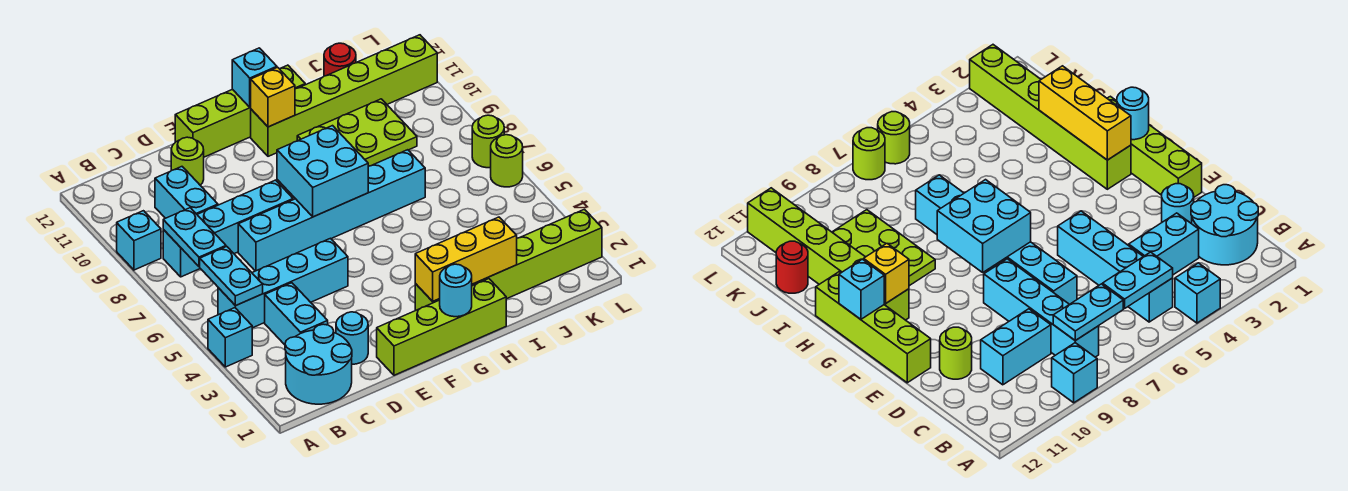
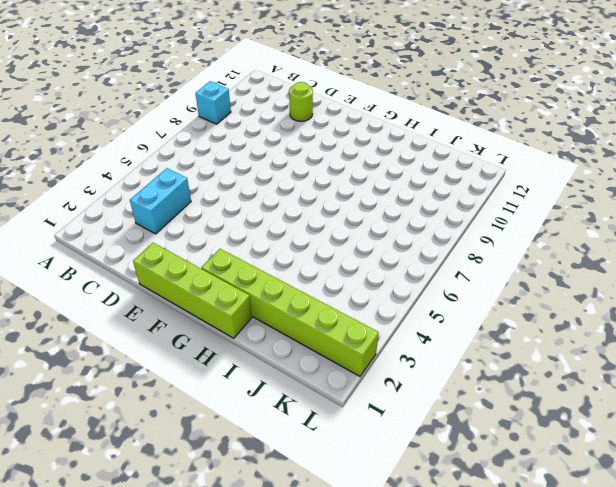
none -> cyan 1x1 brick [208,308,252,367]
none -> cyan 2x2 round brick [285,324,352,404]
none -> cyan 1x4 brick [218,238,348,328]

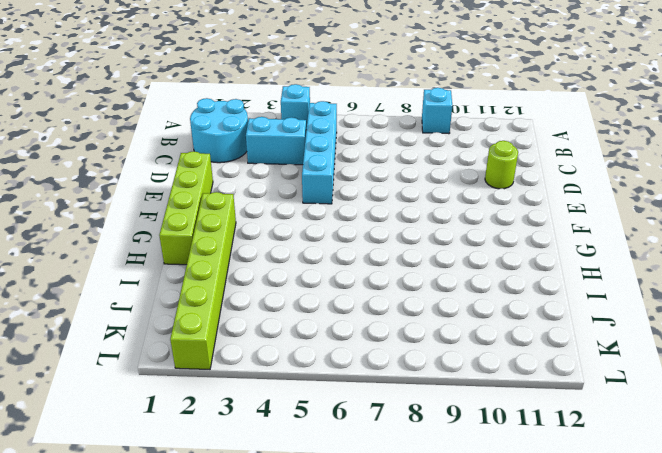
none -> cyan 1x4 brick [163,180,293,277]
none -> cyan 1x2 brick [155,167,218,218]
none -> cyan 1x1 round brick [336,312,368,364]

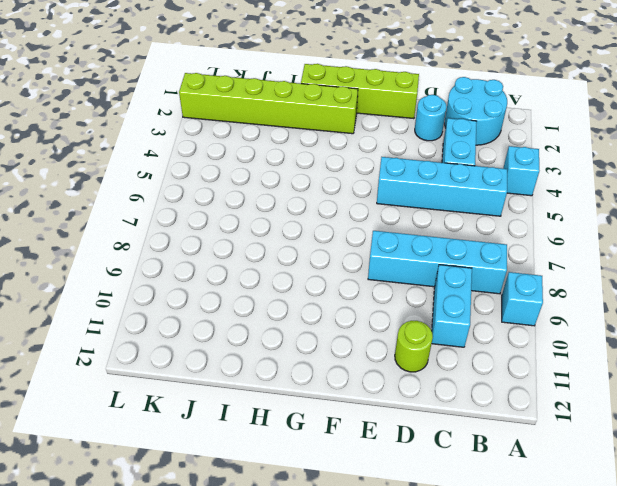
none -> cyan 1x6 brick [238,150,425,271]
none -> lime 1x4 brick [175,65,305,157]
none -> lime 1x6 brick [251,35,437,156]

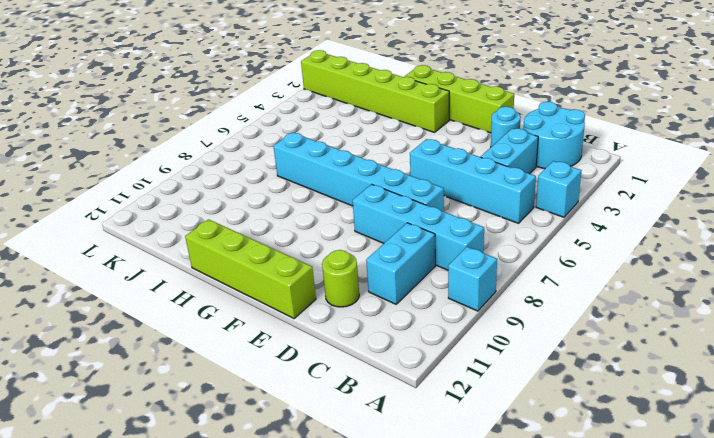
none -> lime 1x6 brick [251,35,437,156]
none -> lime 2x3 plate [297,99,417,167]
none -> red 1x1 round brick [324,43,356,76]

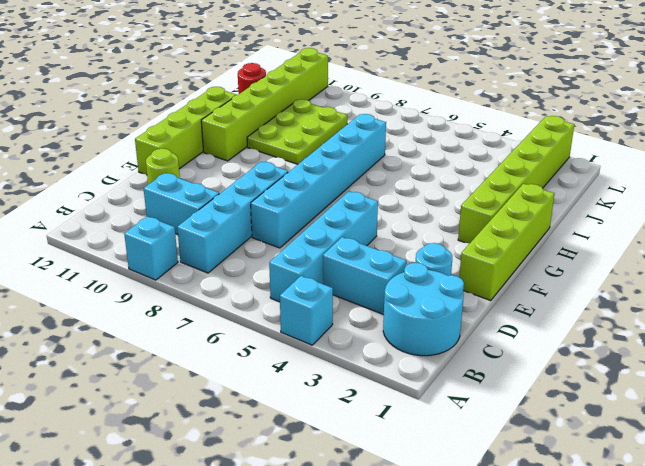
none -> lime 1x1 round brick [491,135,523,187]
none -> lime 1x1 round brick [472,115,504,168]
none -> cyan 1x2 plate [200,247,263,306]

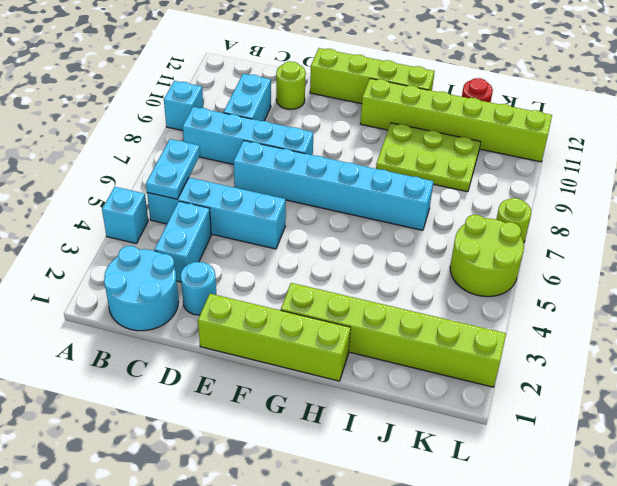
lime 2x2 round brick [450,215,524,297] -> lime 1x1 round brick [491,135,523,187]
none -> cyan 1x2 plate [163,208,226,267]
none -> cyan 2x2 brick [277,126,368,217]
none -> cyan 1x1 round brick [440,264,472,317]

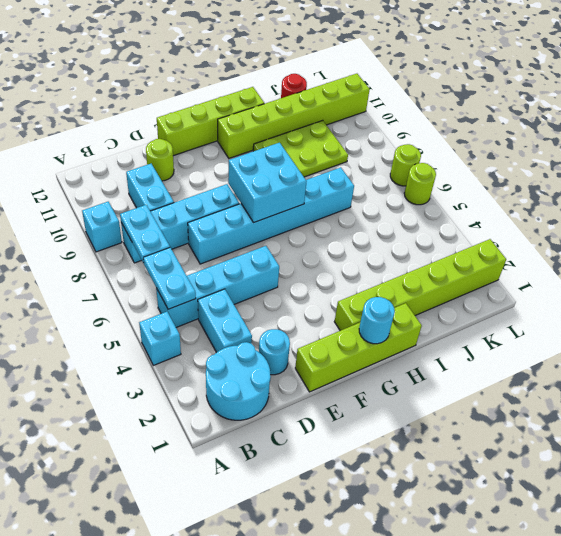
none -> yellow 1x3 brick [415,217,517,301]
none -> yellow 1x1 brick [250,67,295,127]
none -> cyan 1x1 brick [232,48,277,107]

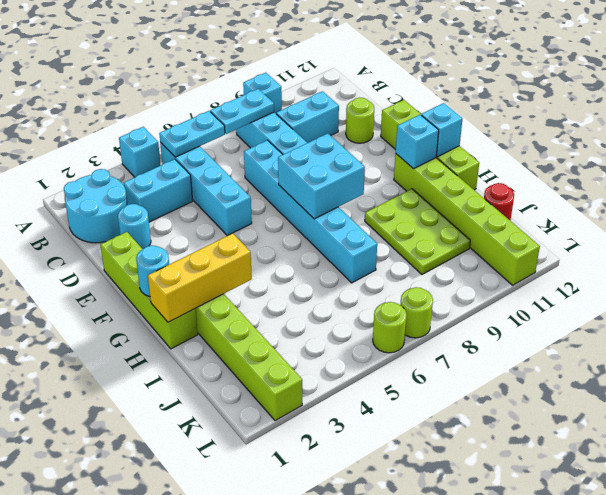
cyan 1x1 brick [396,115,439,169] -> yellow 1x1 brick [250,67,295,127]
yellow 1x3 brick [148,233,252,322] -> yellow 1x3 brick turned to [415,217,517,301]

